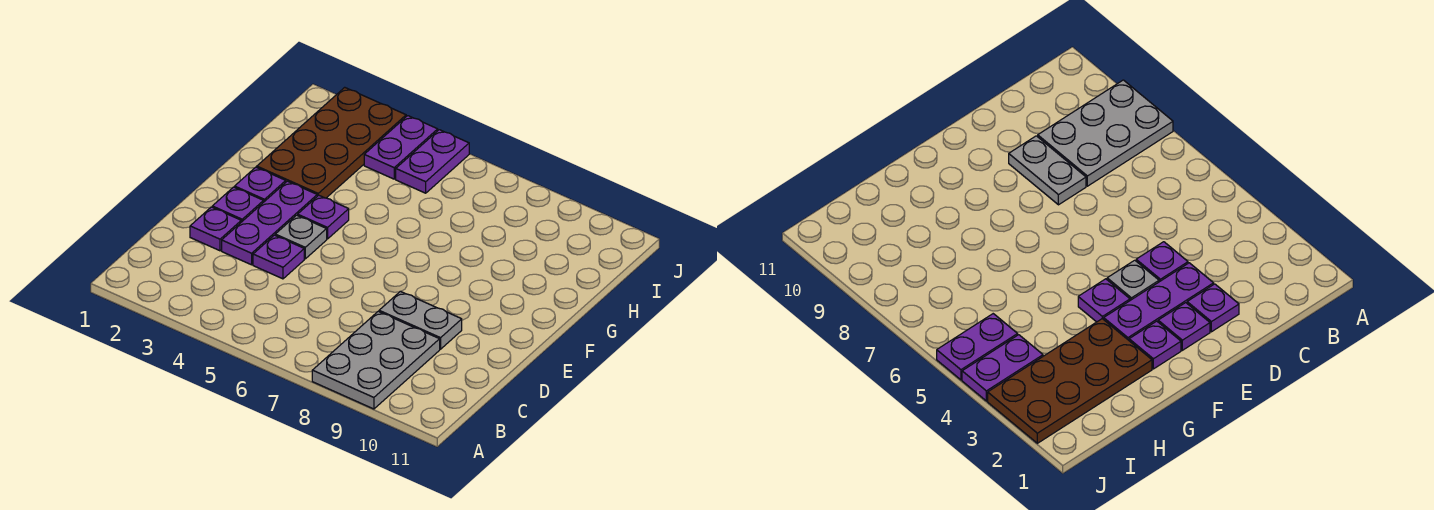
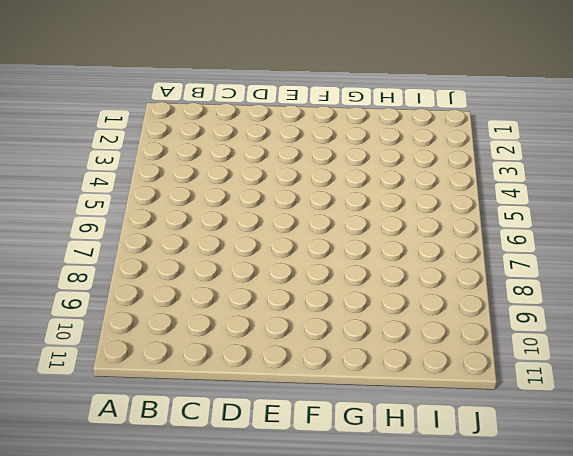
none -> grey 2x3 plate [312,311,440,409]
none -> purple 1x1 plate [190,207,241,251]
none -> purple 1x3 plate [222,181,317,265]

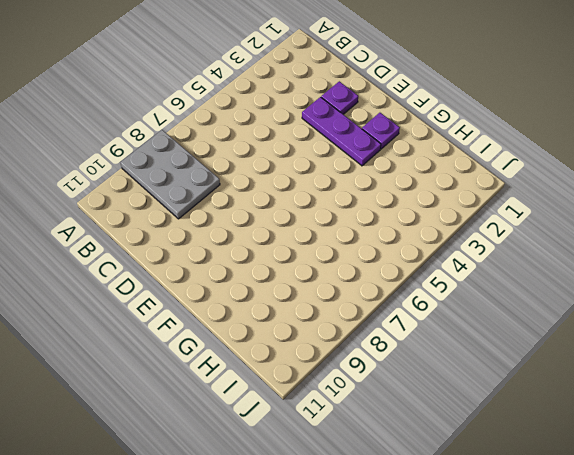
none -> purple 1x1 plate [253,235,304,279]
none -> grey 1x2 plate [379,291,462,349]
none -> purple 1x1 plate [212,187,264,222]

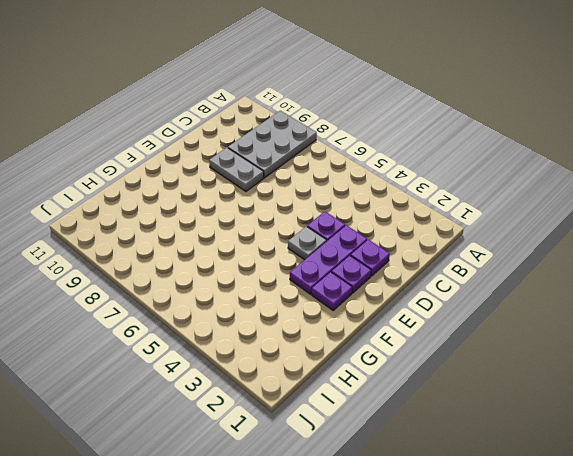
none -> purple 1x1 plate [298,195,349,239]
none -> brown 2x4 plate [257,87,406,198]
none -> purple 1x2 plate [364,116,438,179]

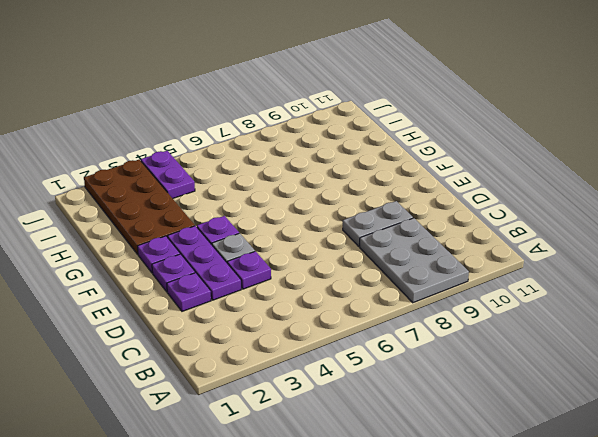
none -> purple 1x2 plate [396,130,469,193]

